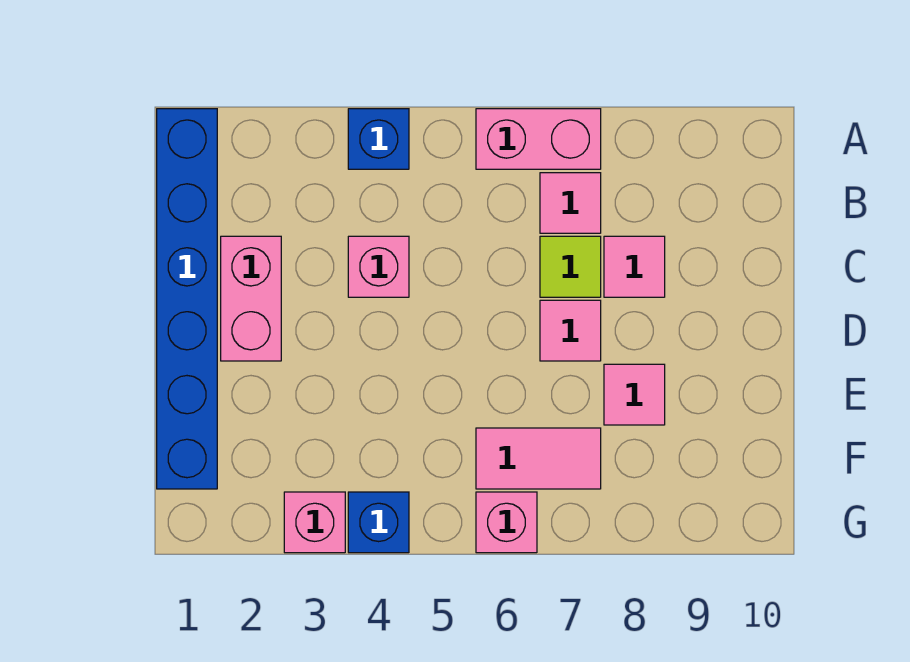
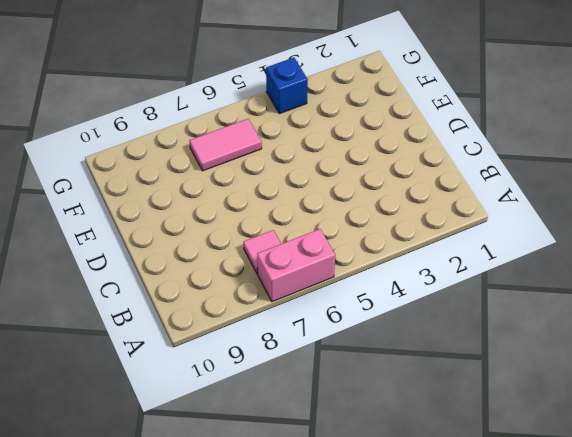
none -> blue 1x6 brick [157,109,217,489]
none -> blue 1x1 brick [348,109,409,169]
none -> pink 1x2 brick [221,236,281,361]

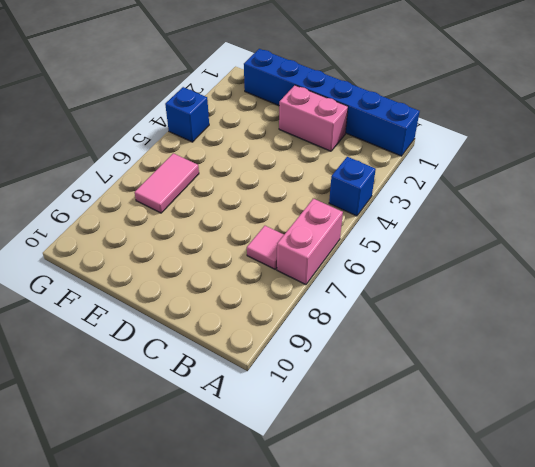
none -> pink 1x1 brick [348,236,409,297]
none -> lime 1x1 tile [540,236,601,297]
none -> pink 1x1 tile [604,236,665,297]

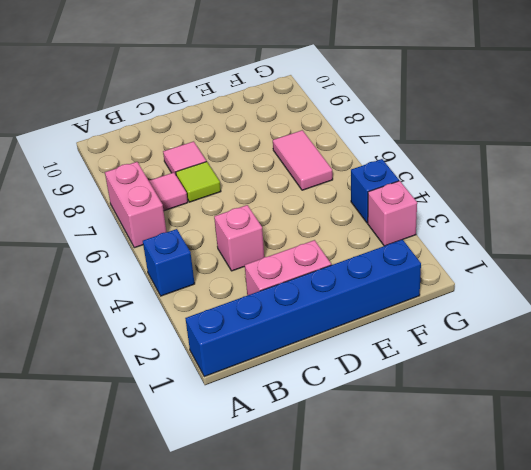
none -> pink 1x1 tile [540,300,601,361]
none -> pink 1x1 tile [604,364,665,425]
none -> pink 1x1 brick [476,492,537,553]

